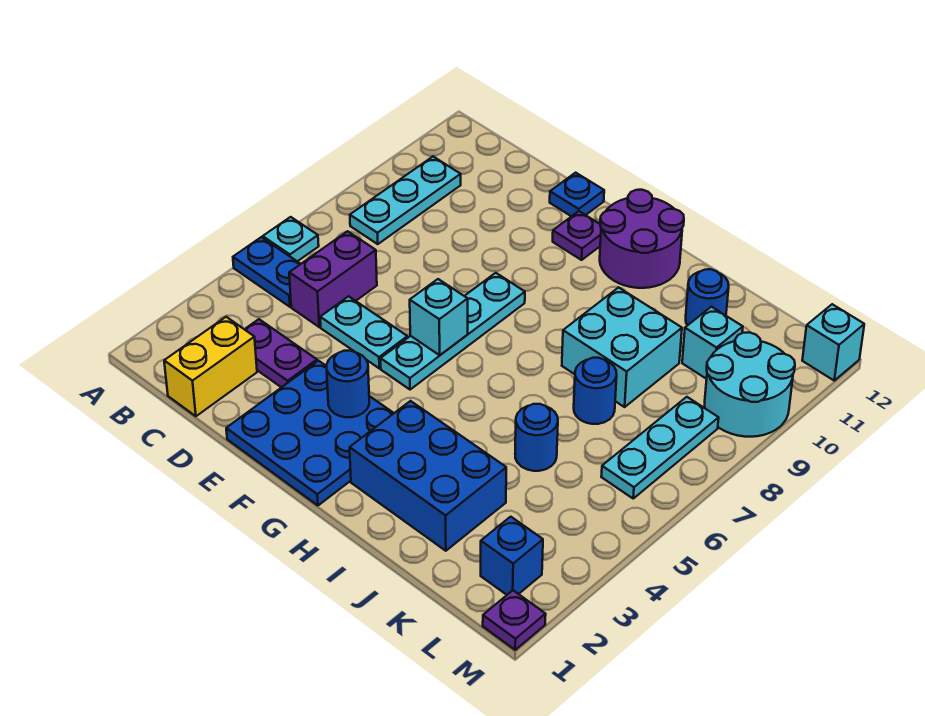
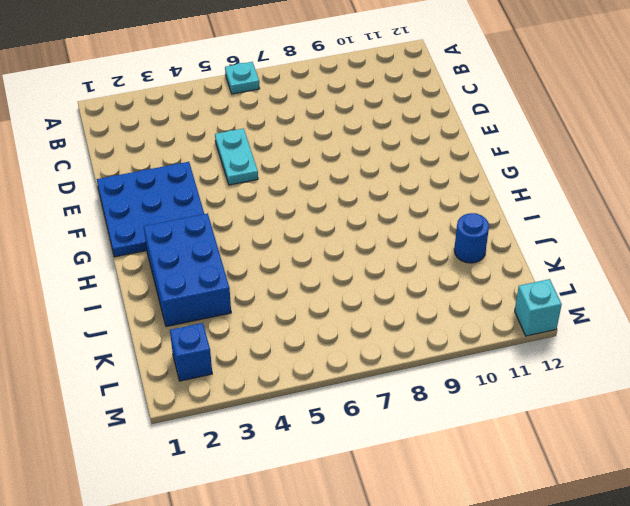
none -> blue 1x2 plate [233,237,300,307]
none -> cyan 1x3 plate [350,157,461,244]
none -> yellow 1x2 brick [164,317,257,416]

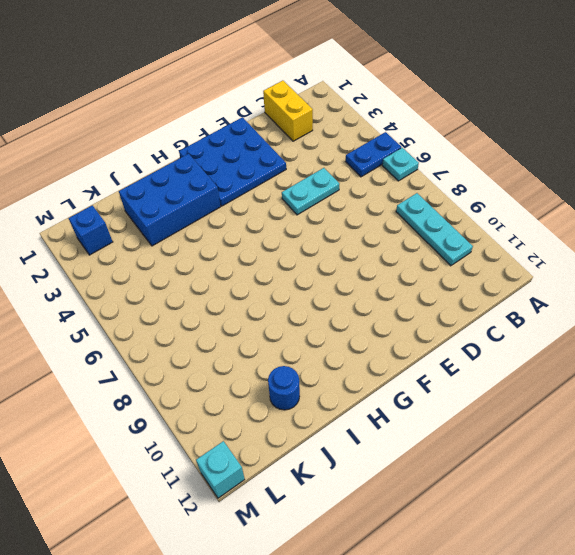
none -> purple 1x2 plate [245,319,317,387]
none -> purple 1x2 brick [289,231,377,327]
none -> blue 1x1 plate [550,173,604,216]

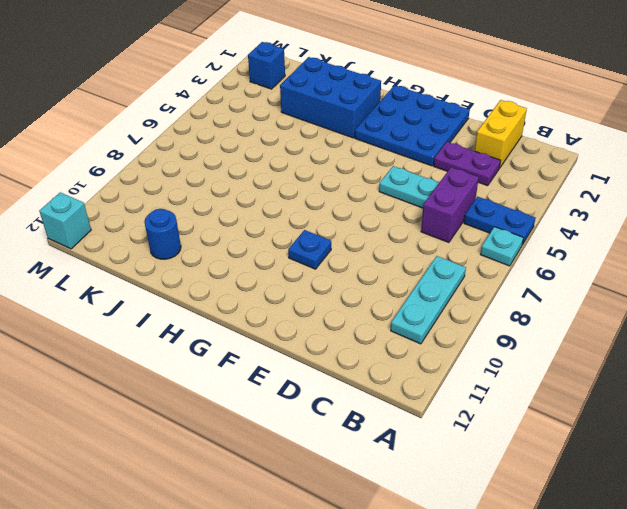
blue 1x1 plate [288,230,331,269] -> blue 1x1 plate moved to [550,173,604,216]
none -> cyan 1x4 plate [381,273,525,390]
none -> purple 1x1 plate [553,211,601,260]
none -> purple 2x2 round brick [600,190,684,288]

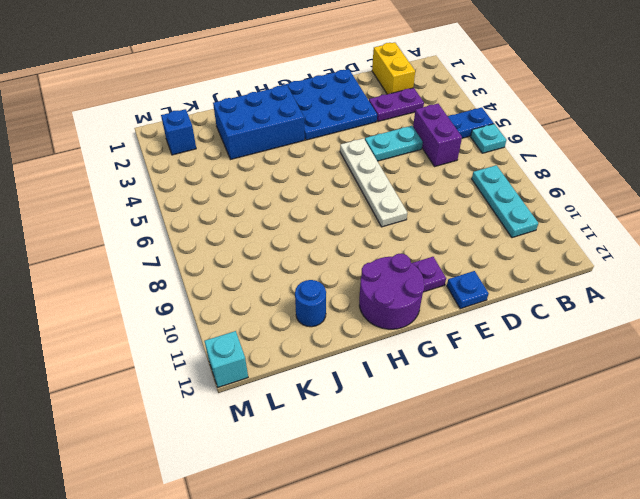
white 1x4 plate [340,138,407,227] -> cyan 1x4 plate [381,273,525,390]
none -> cyan 2x2 brick [562,287,682,407]
none -> blue 1x1 round brick [515,404,558,471]
none -> blue 1x1 round brick [574,358,617,424]

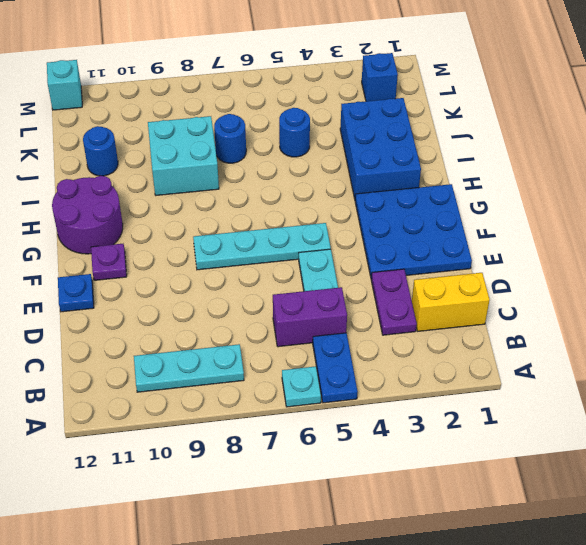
none -> cyan 1x1 brick [682,307,743,379]
none -> cyan 1x3 plate [601,397,719,498]
none -> cyan 2x2 round brick [705,333,795,437]

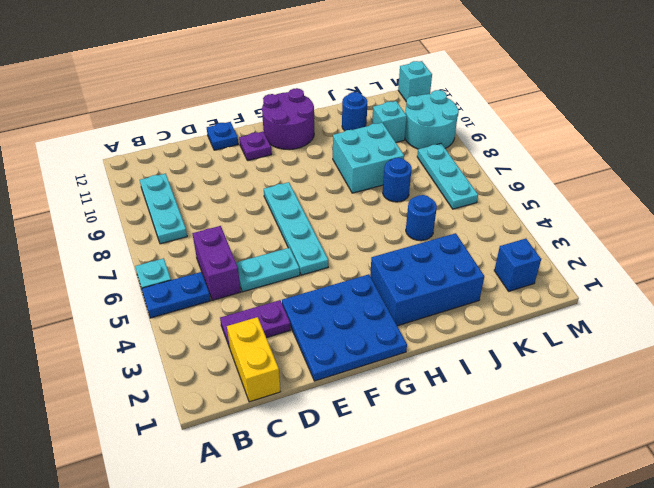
none -> purple 1x1 plate [483,590,546,650]
none -> blue 1x1 round brick [327,351,369,417]
none -> cyan 1x1 brick [410,279,468,355]

